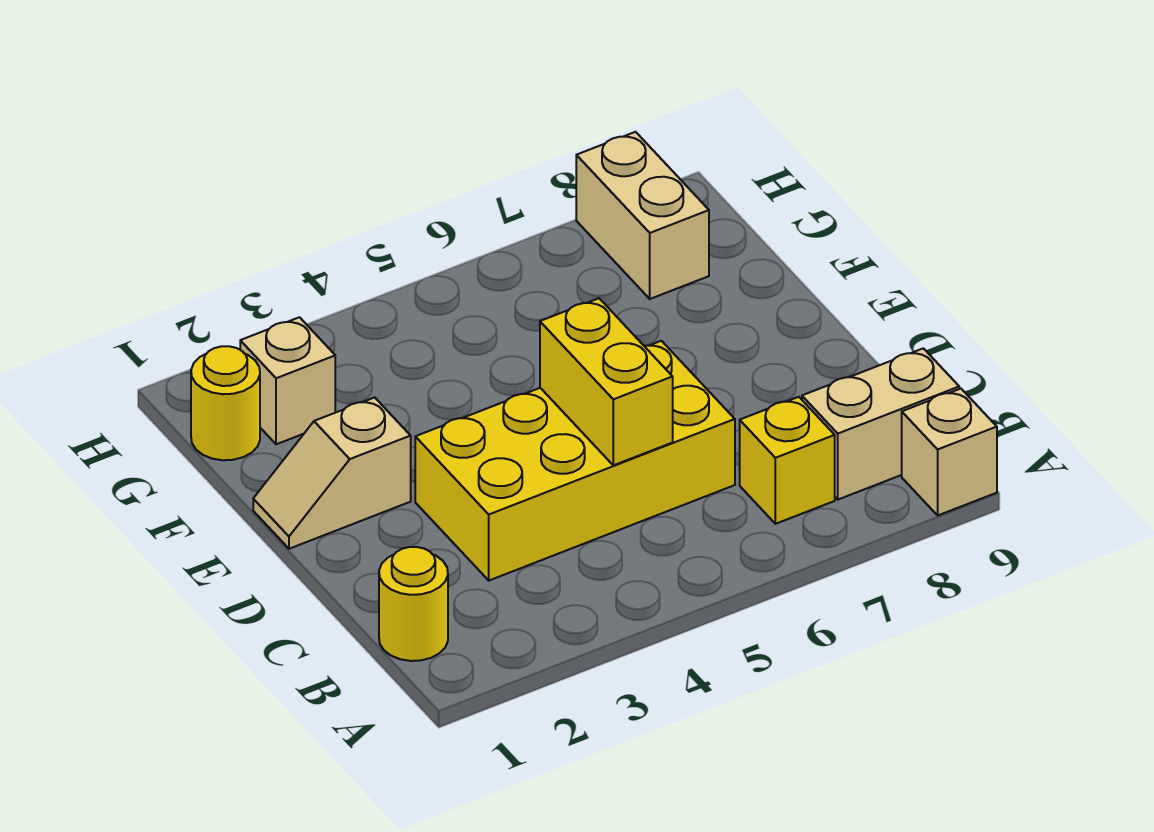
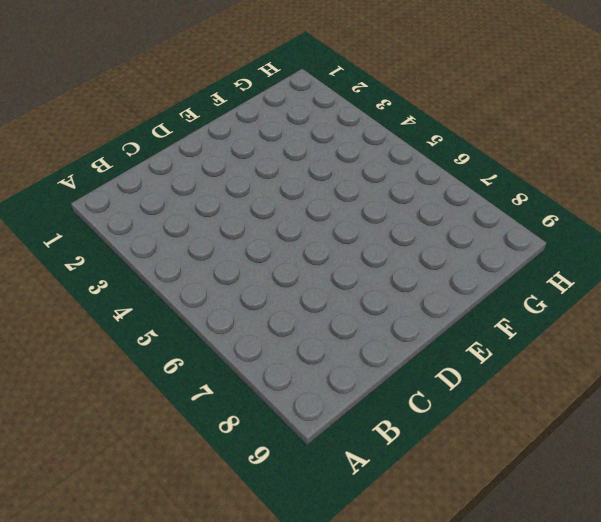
none -> tan 1x1 brick [902,389,997,515]
none -> yellow 1x1 round brick [379,547,448,661]

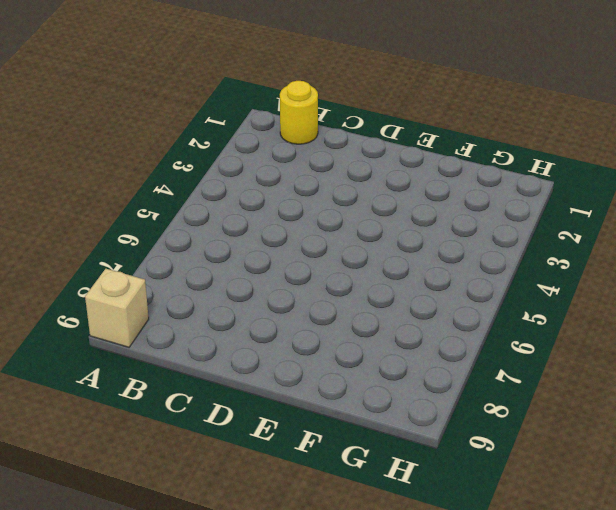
none -> yellow 1x1 brick [740,397,835,524]
none -> tan 1x2 brick [802,348,959,500]

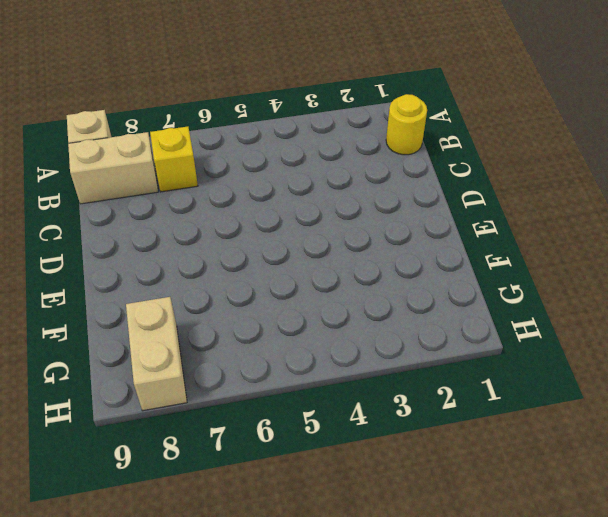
none -> yellow 2x4 brick [415,341,735,580]
none -> tan 1x2 slope [253,398,411,549]

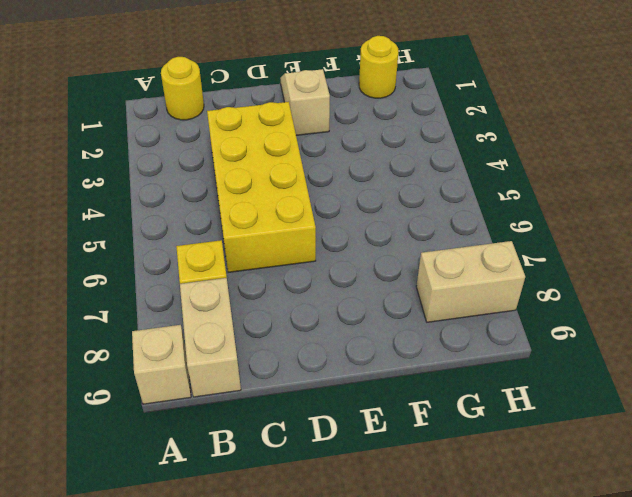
none -> tan 1x1 brick [240,317,335,444]
none -> yellow 1x2 brick [540,298,673,465]

